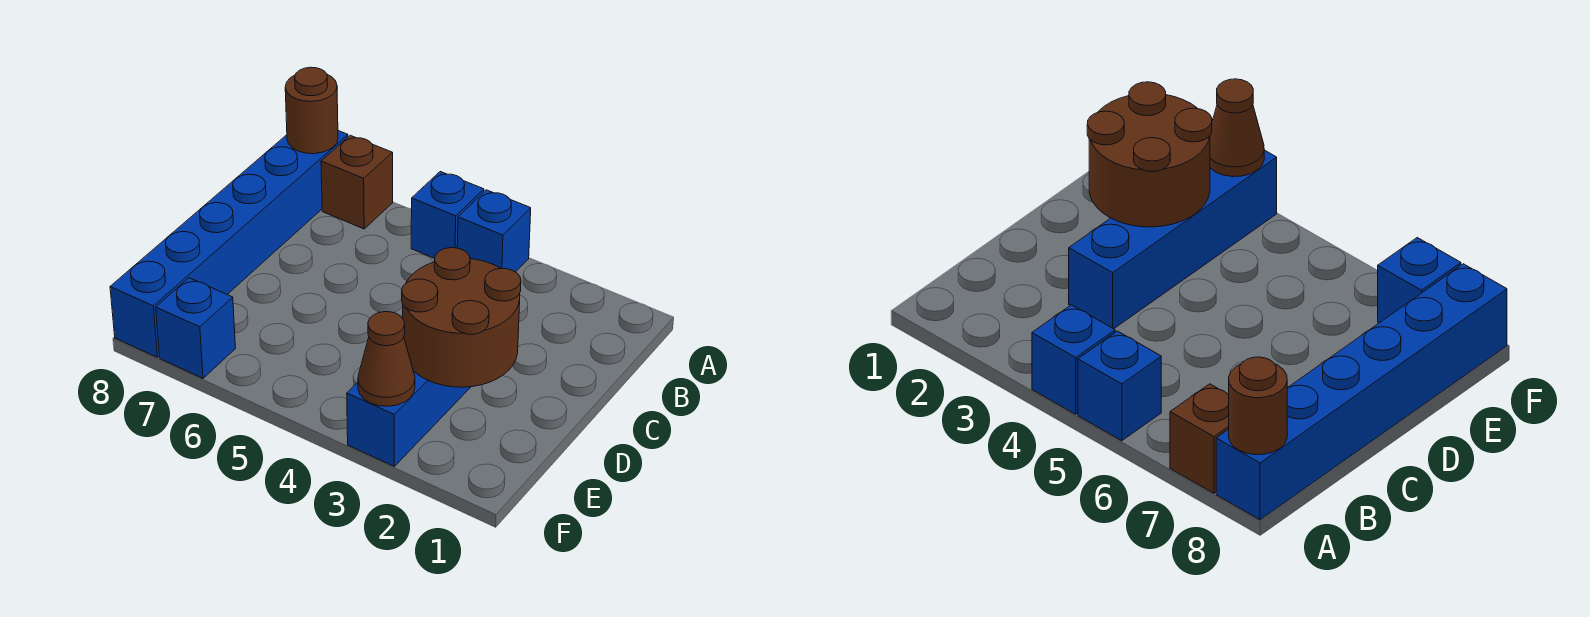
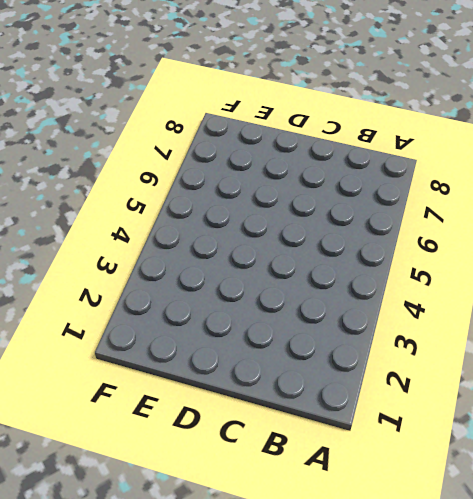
none -> blue 1x1 brick [457,190,531,272]
none -> blue 1x1 brick [411,172,484,258]

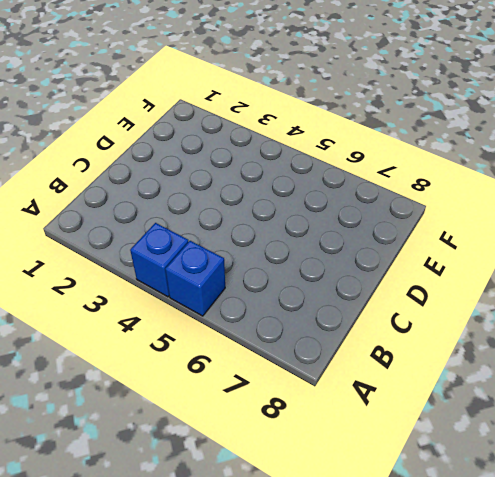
none -> brown 1x1 brick [321,135,393,229]
none -> blue 1x6 brick [110,131,348,357]

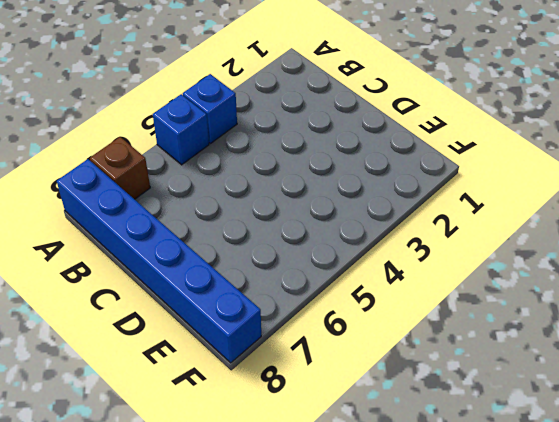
none -> blue 1x4 brick [347,371,470,466]
none -> blue 1x1 brick [156,278,236,378]

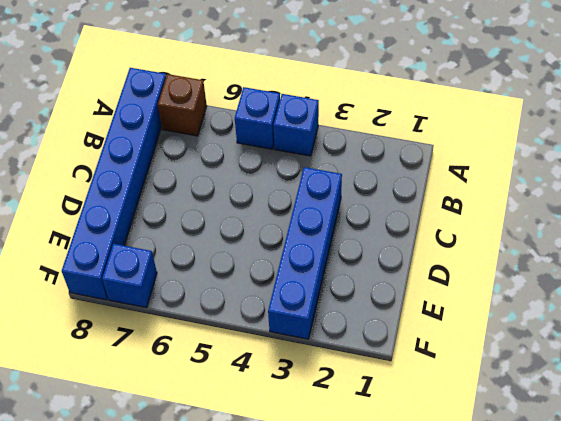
none -> brown 1x1 round brick [285,67,338,154]
none -> brown 2x2 round brick [402,248,521,387]

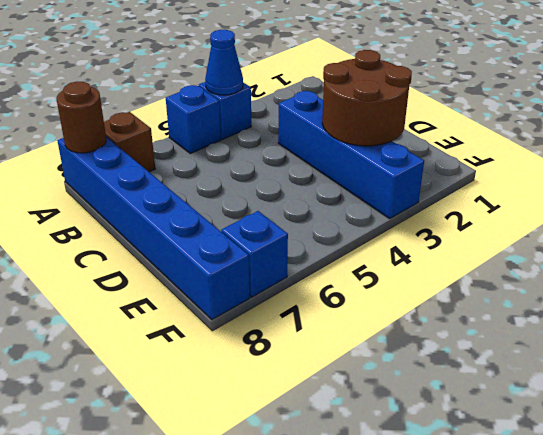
blue 1x1 cone [205,30,243,95] -> none
none -> brown 1x1 cone [358,312,415,406]

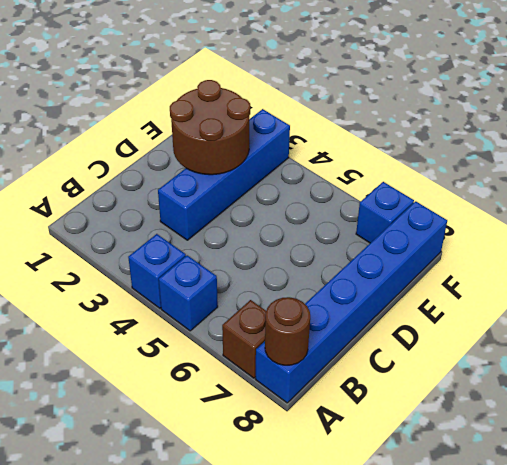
none -> brown 1x1 cone [358,312,415,406]

